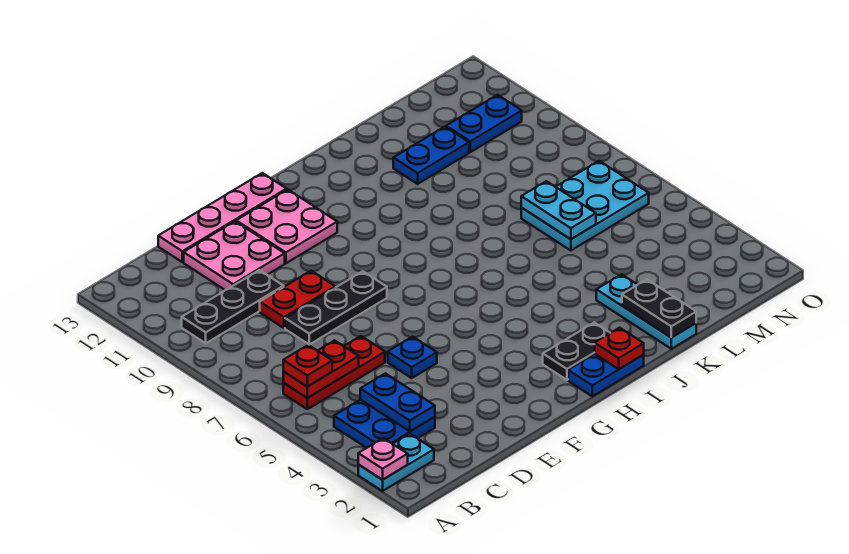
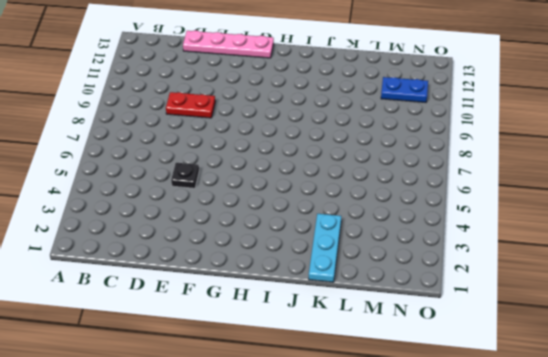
black 1x1 plate [171,163,199,188] -> blue 1x1 plate [388,337,437,378]
none -> cyan 1x2 plate [358,434,434,491]
none -> blue 2x2 plate [334,400,435,448]
none -> red 1x3 plate [283,336,385,409]

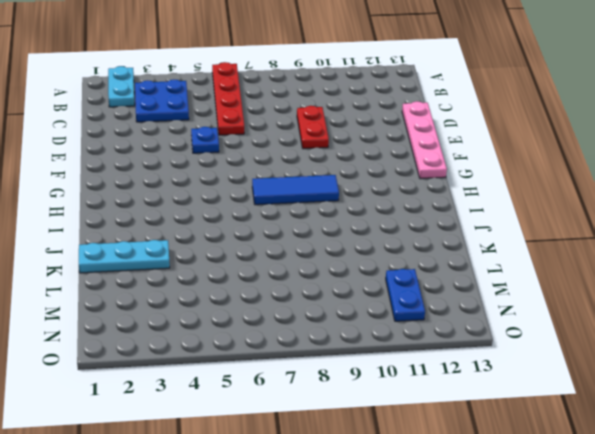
red 1x4 plate [212,62,244,135] -> red 1x3 plate [283,336,385,409]
blue 1x3 tile [252,175,339,205] -> none
none -> black 1x3 plate [182,270,284,343]
none -> black 1x3 plate [285,271,387,344]
none -> pink 2x2 plate [184,221,285,290]

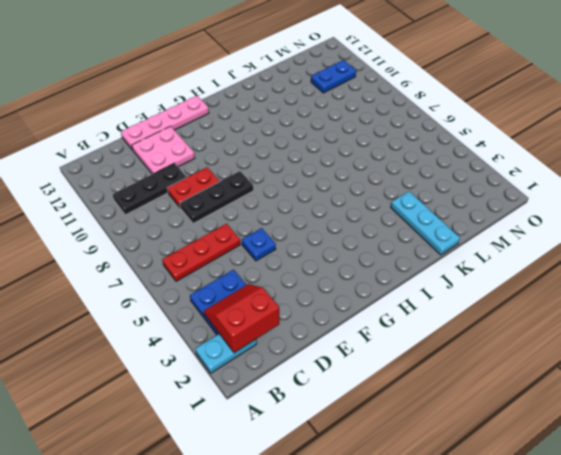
red 2x2 slope [204,284,279,353] -> blue 1x2 plate [360,373,435,431]
none -> pink 2x2 plate [236,190,337,263]
none -> blue 1x2 plate [568,354,644,396]
none -> black 1x2 plate [543,323,610,380]

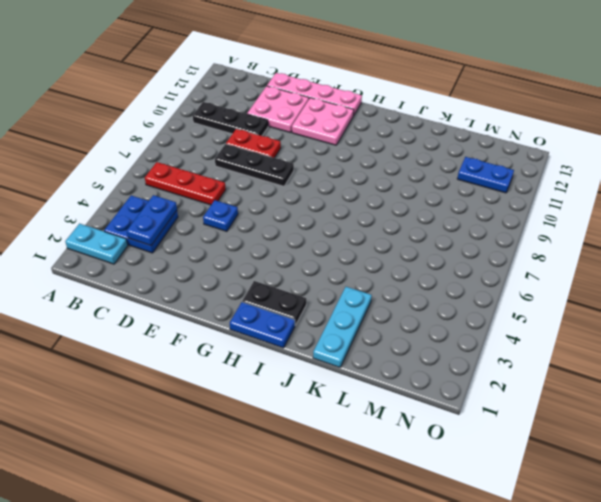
none -> blue 1x2 plate [393,127,469,184]
none -> cyan 2x3 plate [521,161,649,251]
none -> pink 1x1 plate [358,438,408,480]

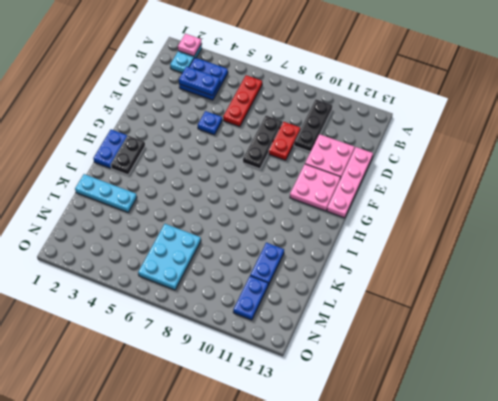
none -> red 1x2 plate [283,340,359,398]
none -> red 1x1 plate [595,328,644,369]
none -> black 1x2 plate [622,280,696,338]

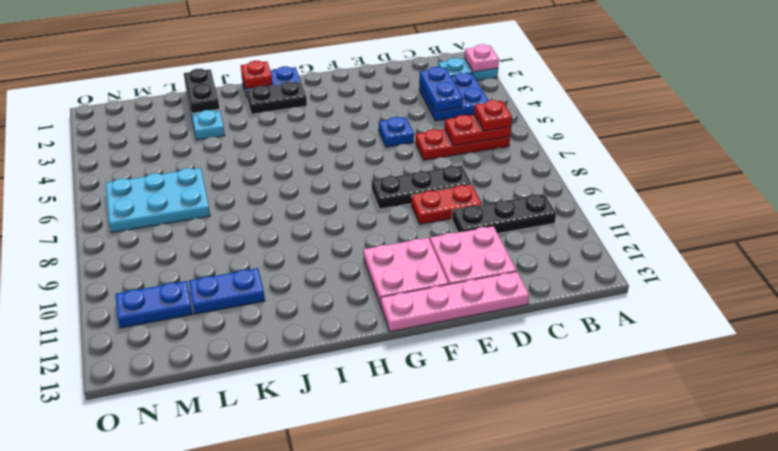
none -> cyan 1x2 plate [521,181,596,239]

